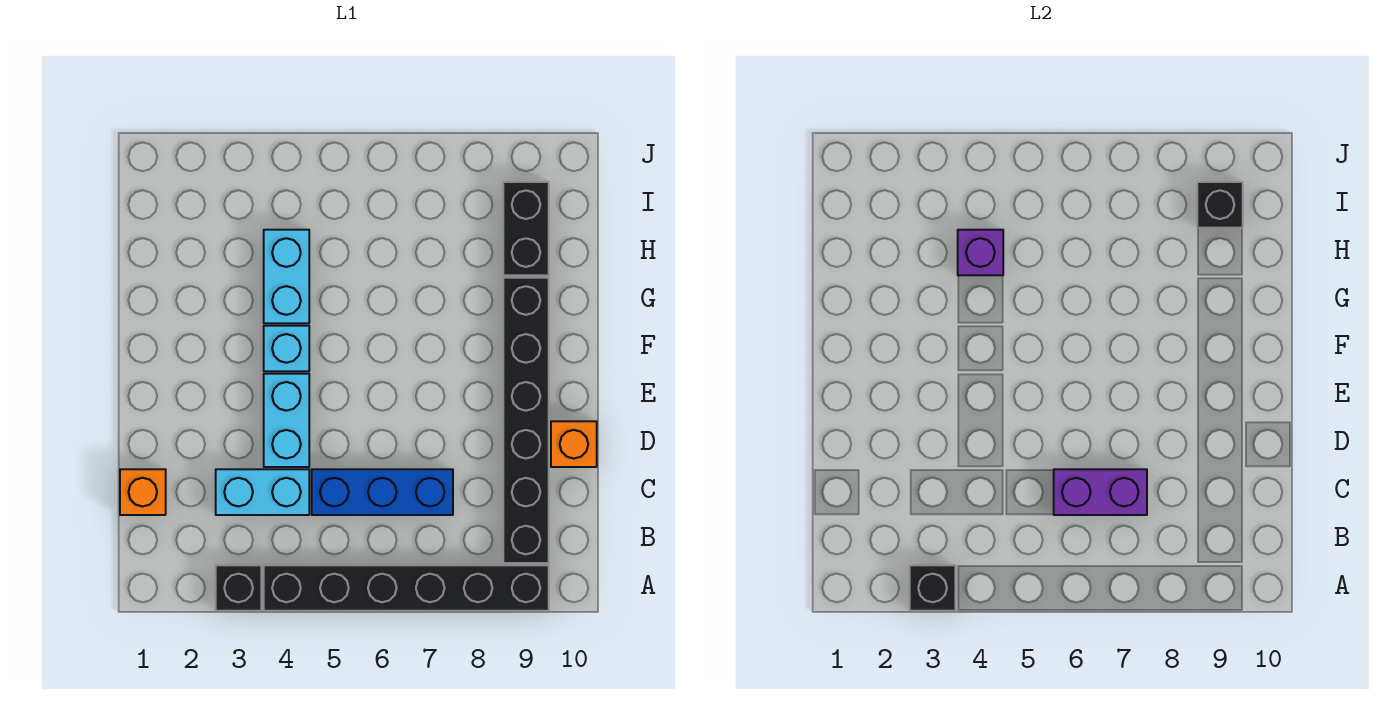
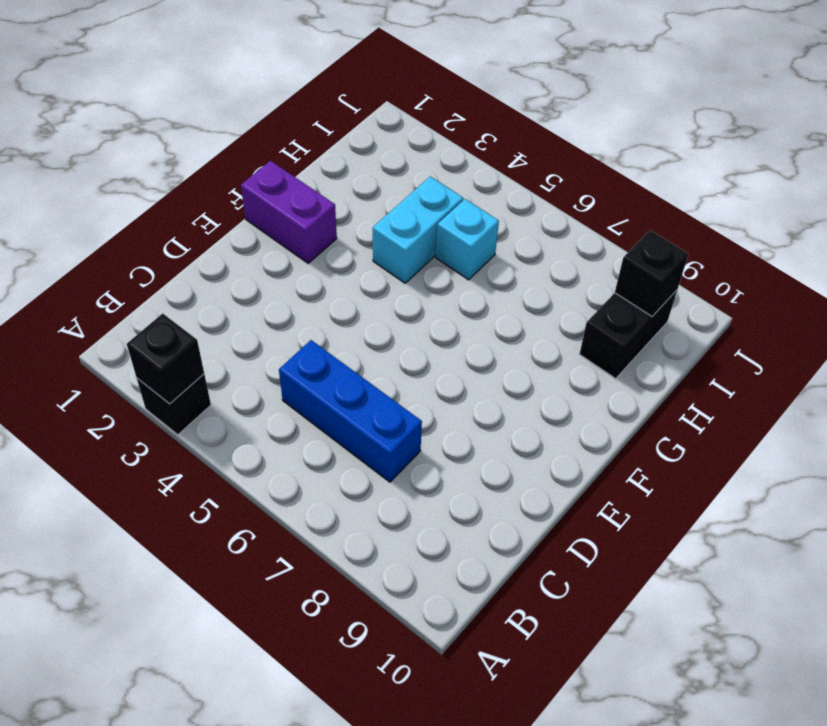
purple 1x2 brick [241,161,337,263] -> purple 1x2 brick moved to [1054,469,1147,515]
cyan 1x1 brick [436,199,499,280] -> cyan 1x1 brick moved to [264,326,309,371]
none -> black 1x6 brick [264,565,549,611]
none -> black 1x6 brick [503,278,549,563]
none -> orange 1x1 brick [120,469,166,515]

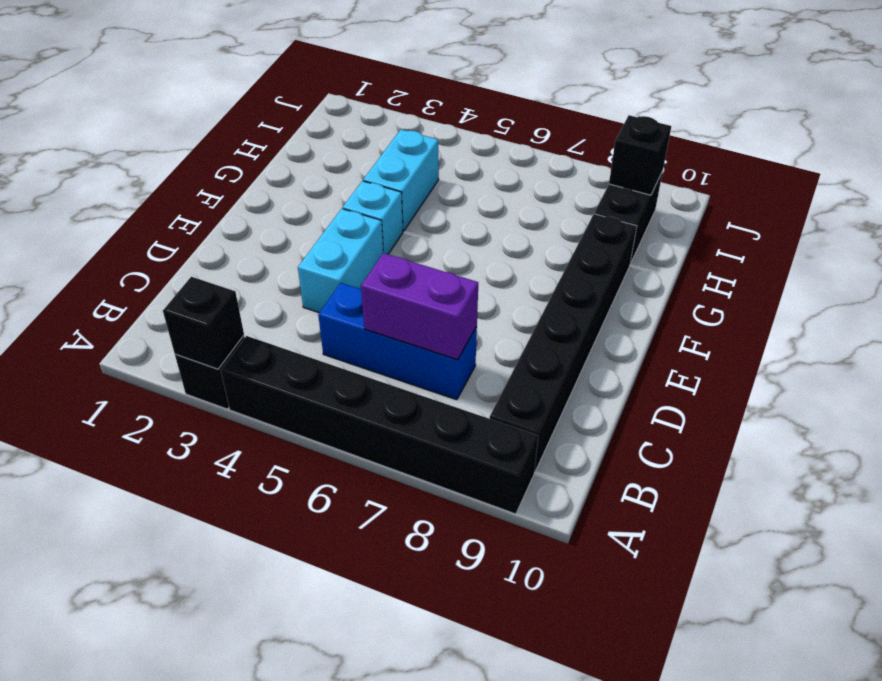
none -> orange 1x1 brick [120,469,166,515]
none -> cyan 1x2 brick [216,469,309,515]
none -> orange 1x1 brick [551,421,597,467]

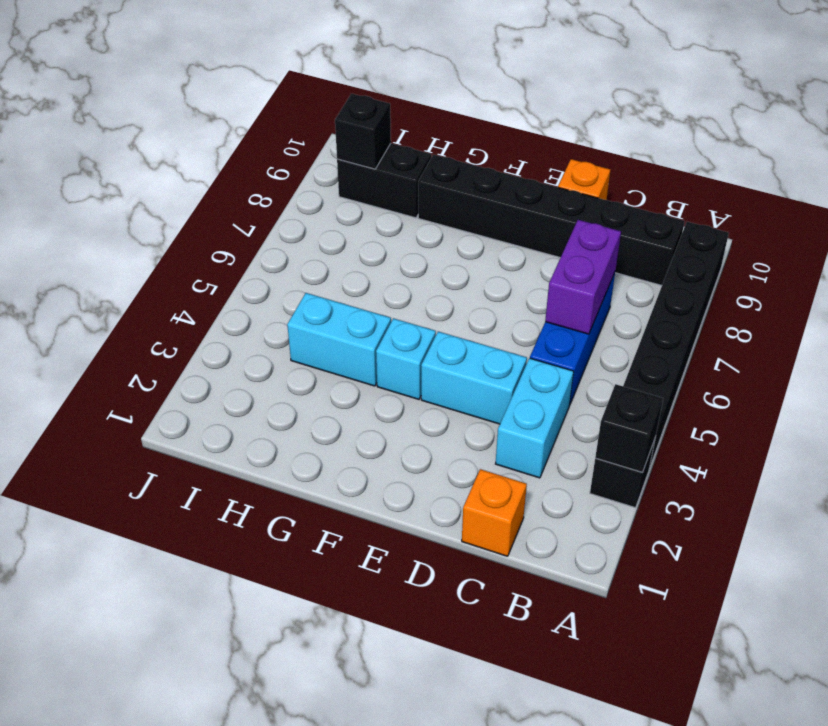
none -> purple 1x1 brick [958,230,1003,275]

